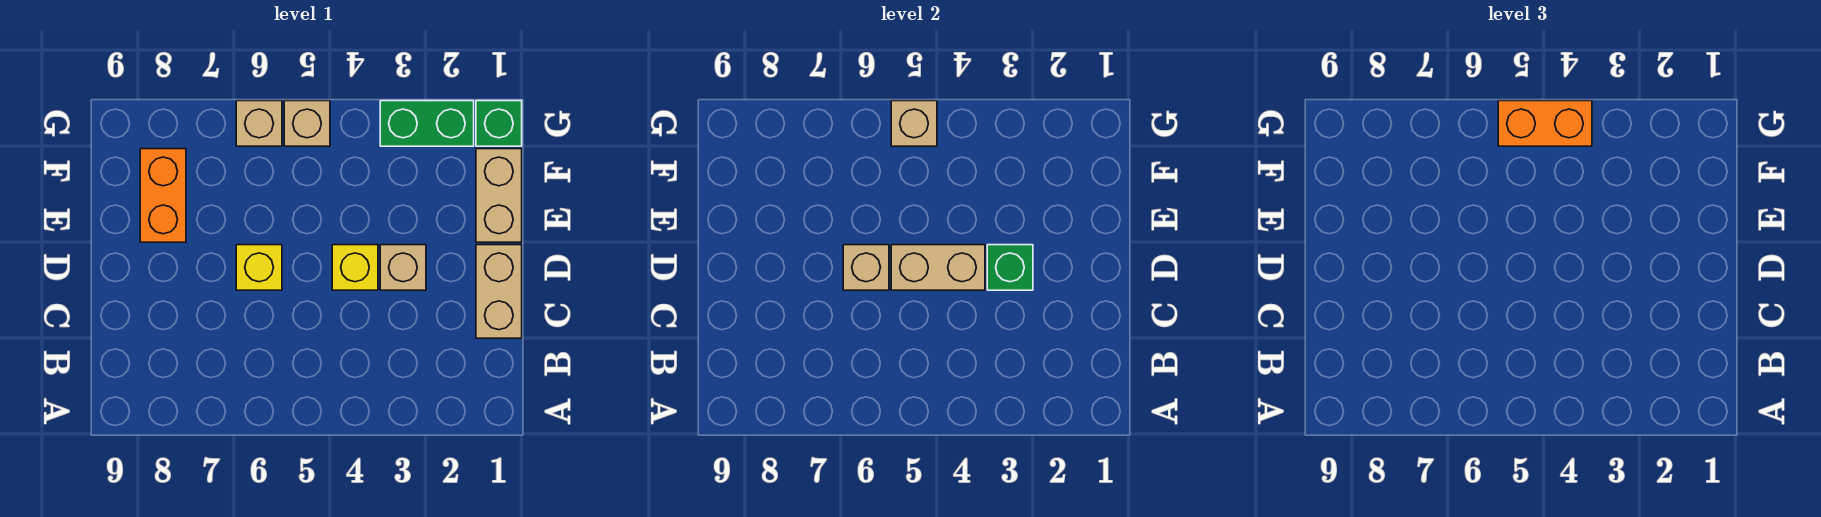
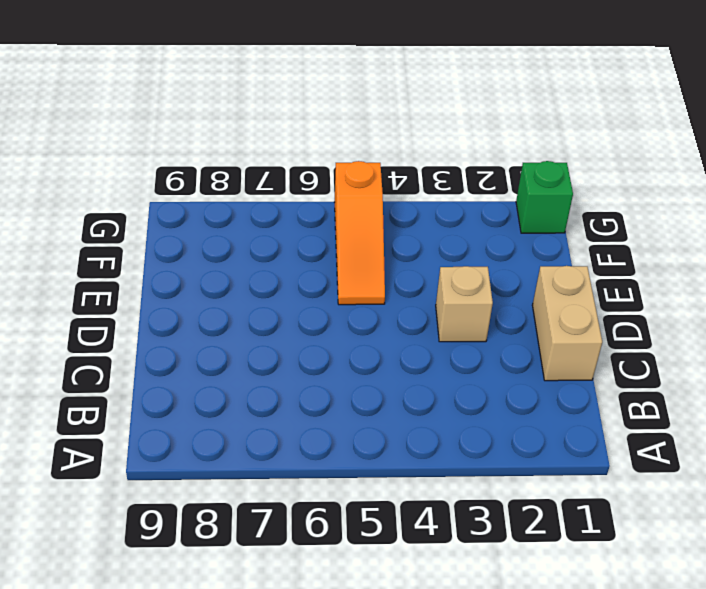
orange 1x3 slope [334,161,385,305] -> tan 1x1 brick [284,101,330,146]
none -> yellow 1x1 brick [332,245,378,290]
none -> yellow 1x1 brick [236,245,282,290]
none -> tan 1x2 brick [476,149,522,242]

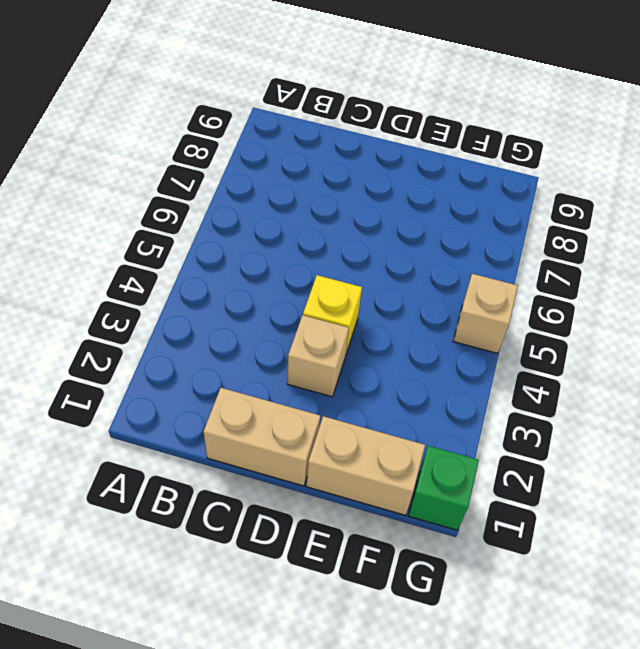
none -> yellow 1x1 brick [236,245,282,290]
none -> orange 1x2 brick [140,149,186,242]
none -> green 1x2 brick [380,101,474,146]

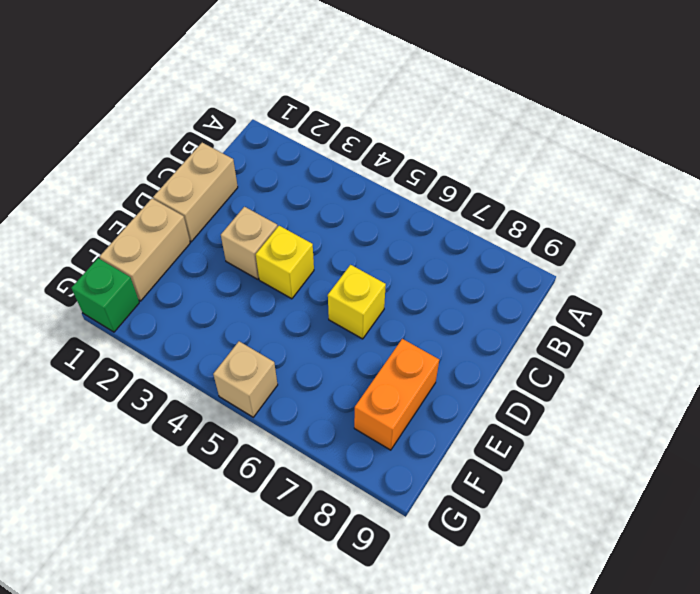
none -> green 1x2 brick [380,101,474,146]
none -> tan 1x1 brick [236,101,282,146]
none -> green 1x1 brick [987,245,1033,290]

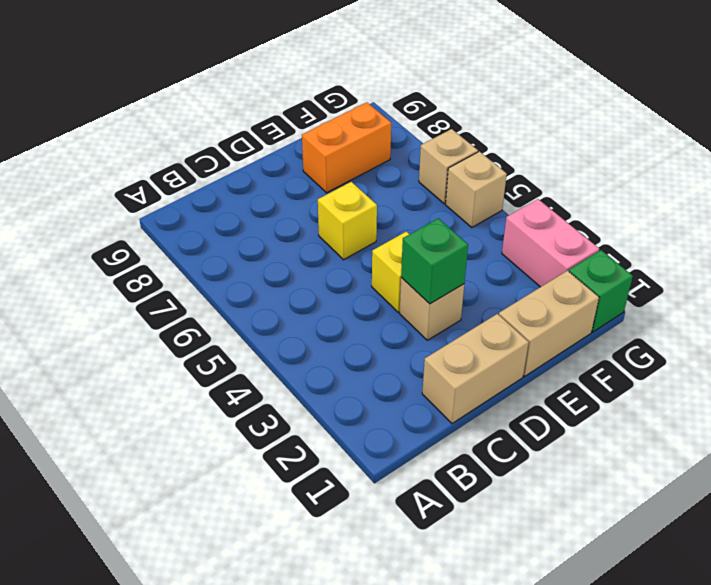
pink 1x2 brick [502,199,599,287] -> green 1x2 brick [380,101,474,146]
none -> tan 1x2 brick [891,245,985,290]
none -> tan 1x1 brick [843,245,889,290]
none -> tan 1x1 brick [891,101,937,146]

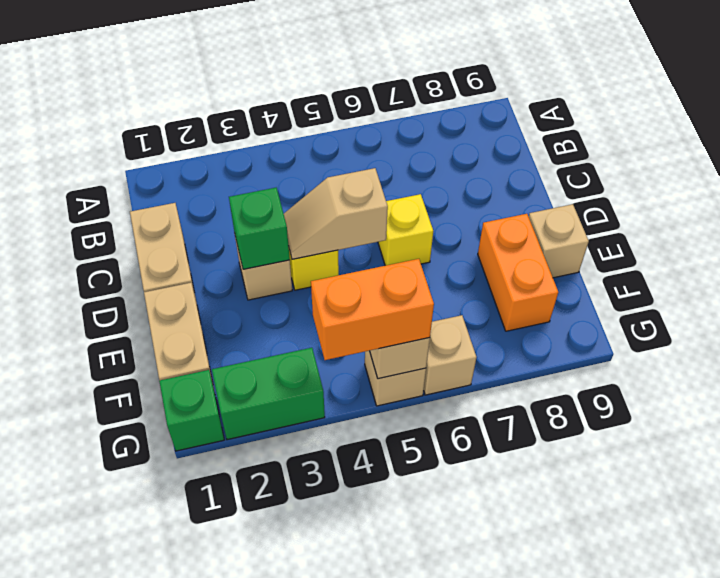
tan 1x2 slope [284,168,388,259] -> tan 1x2 brick [891,245,985,290]
tan 1x1 brick [529,204,589,278] -> tan 1x1 brick moved to [843,245,889,290]

